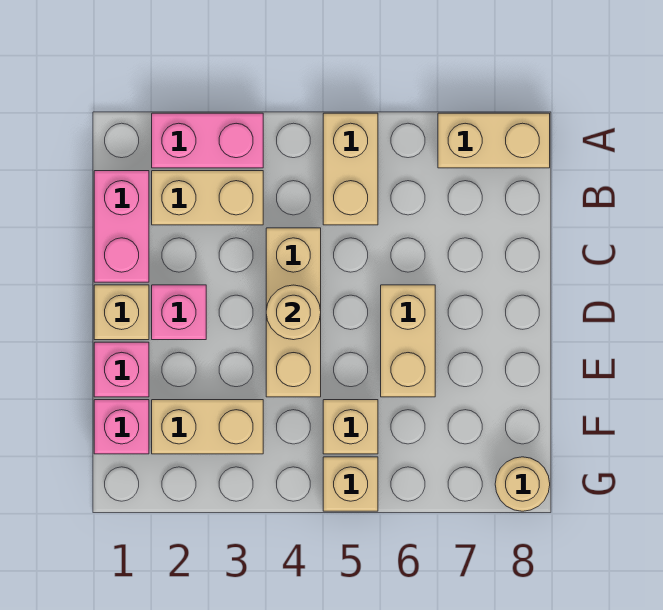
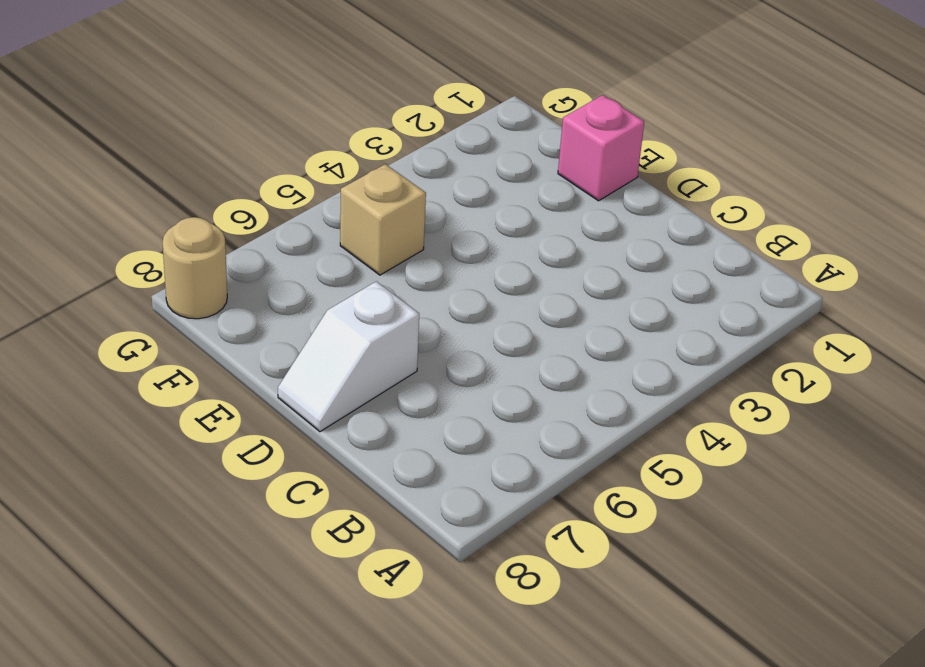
white 1x2 slope [278,281,419,432] -> none
none -> pink 1x2 brick [152,113,263,168]
none -> tan 1x2 brick [323,113,378,225]
none -> tan 1x2 brick [438,113,550,168]

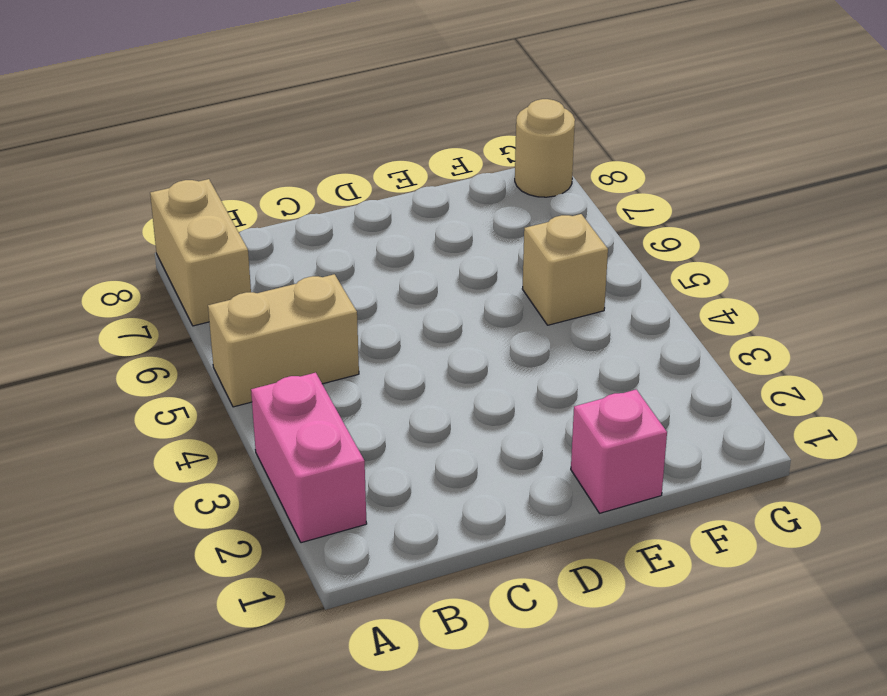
none -> pink 1x2 brick [94,171,149,282]
none -> tan 1x2 brick [152,171,263,225]
none -> tan 1x3 brick [266,228,321,397]

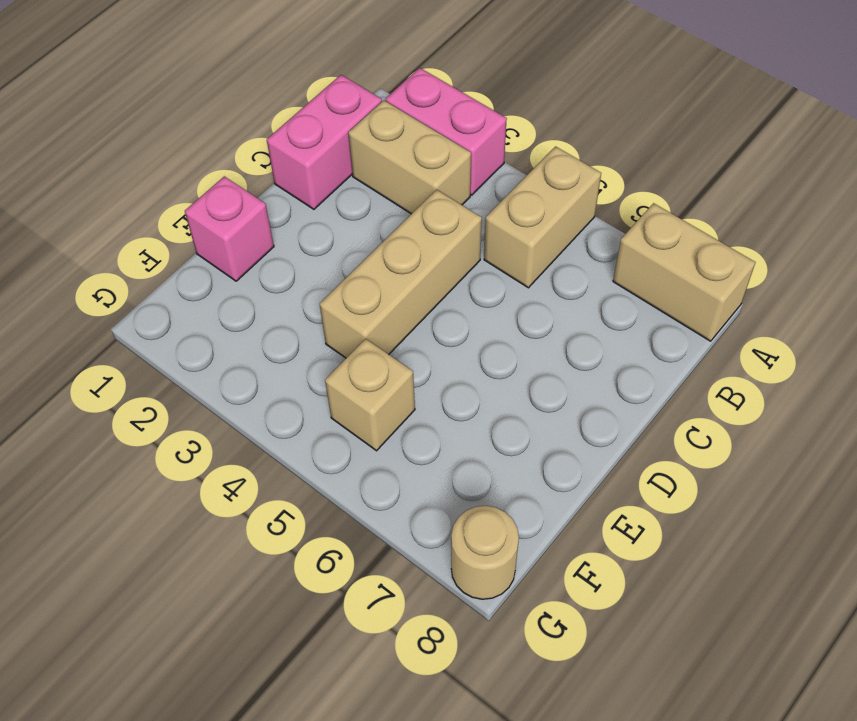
none -> tan 1x1 brick [94,285,149,340]
none -> pink 1x1 brick [152,285,206,340]
none -> tan 1x2 brick [381,285,435,397]

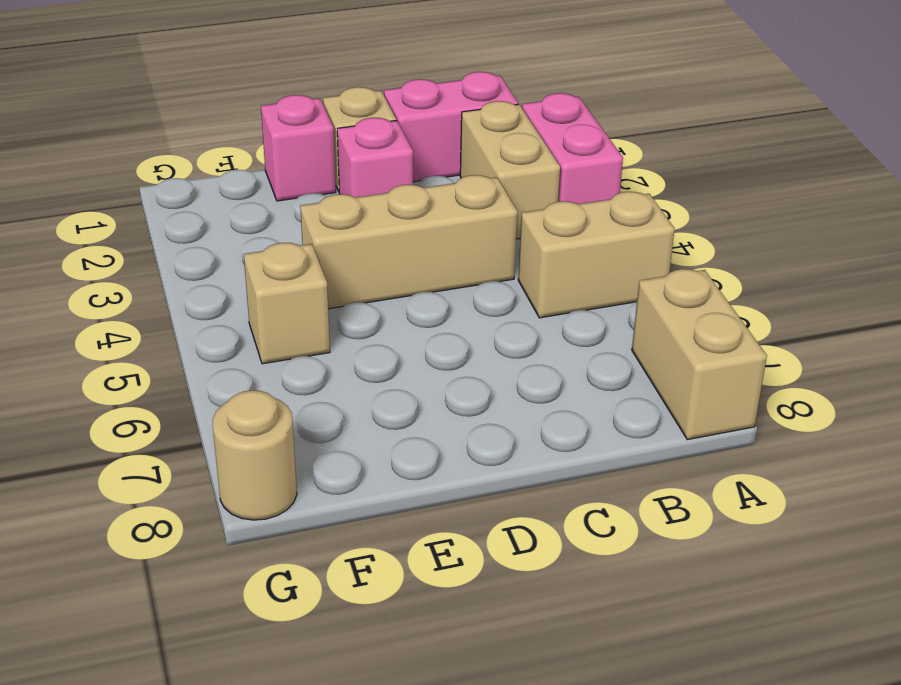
none -> tan 1x2 brick [381,285,435,397]
none -> pink 1x1 brick [94,400,149,454]
none -> tan 1x2 brick [152,400,263,454]

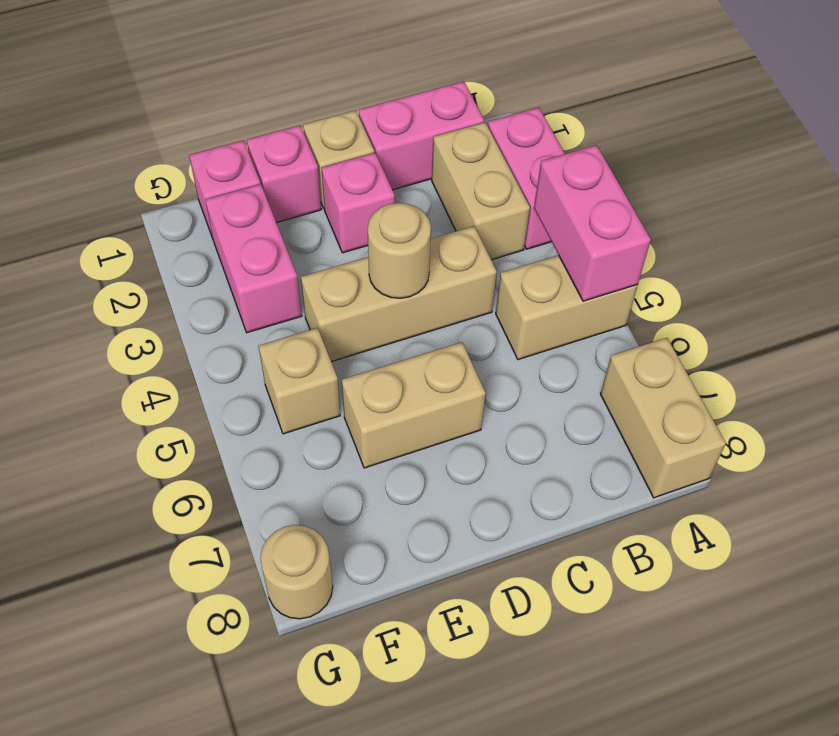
pink 1x2 brick [534,145,651,301] -> none
pink 1x2 brick [205,184,302,333] -> tan 1x2 brick [152,400,263,454]
none -> tan 1x1 brick [323,457,378,511]

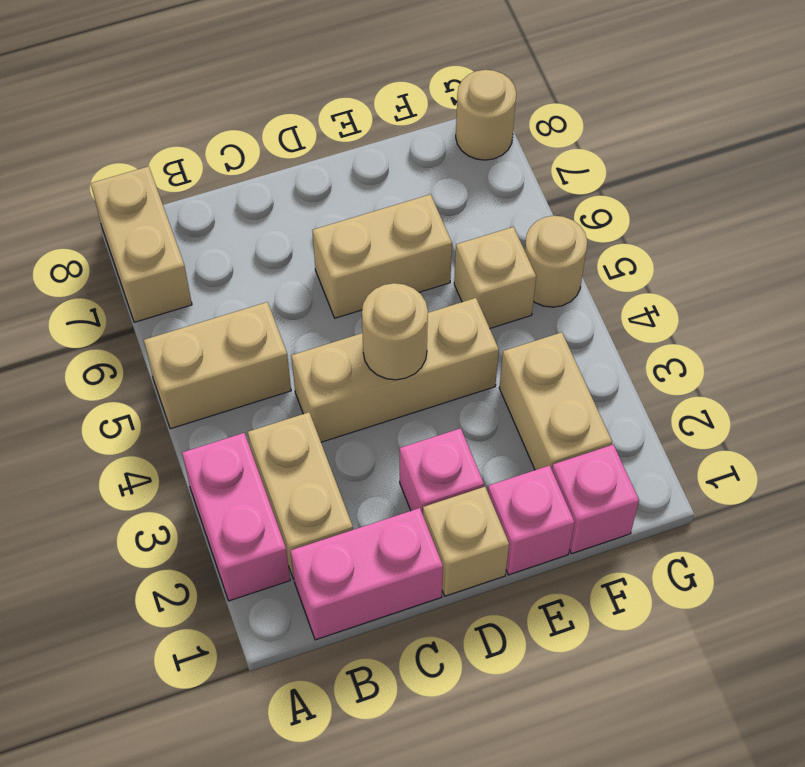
tan 1x1 round brick [525,216,587,307] -> tan 1x1 brick [323,457,378,511]

